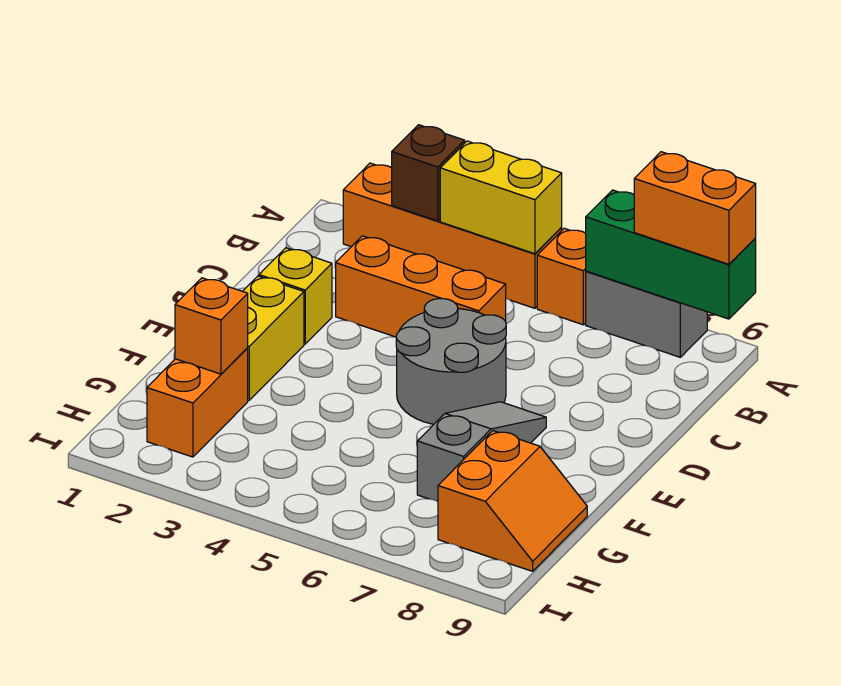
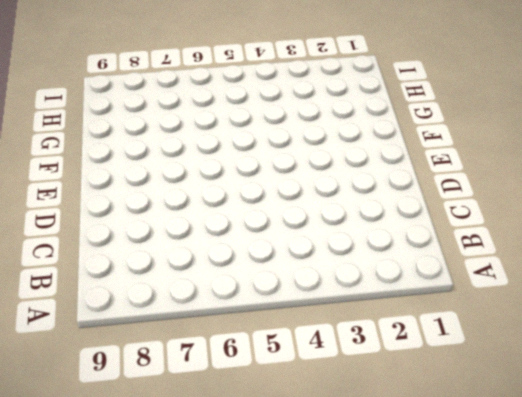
none -> orange 1x4 brick [343,163,562,308]
none -> orange 1x1 brick [537,228,586,325]
none -> grey 1x2 brick [586,271,707,357]

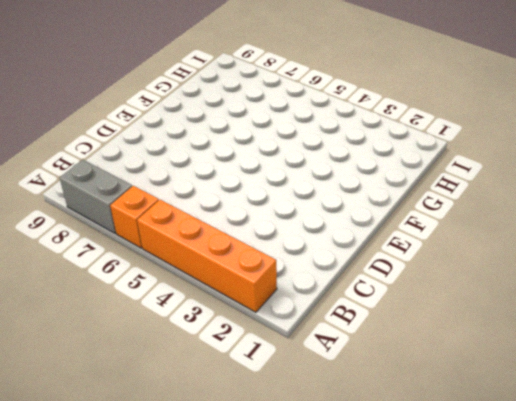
none -> orange 1x3 brick [336,236,506,337]
none -> yellow 1x1 brick [259,248,332,344]
none -> grey 2x2 round brick [396,299,506,424]

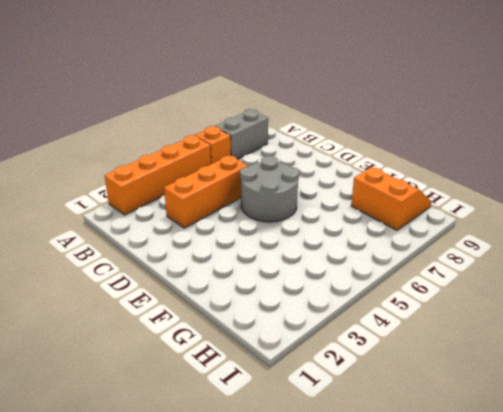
none -> yellow 1x1 brick [259,248,332,344]
none -> yellow 1x2 brick [243,276,304,401]
none -> grey 1x3 slope [417,402,546,502]

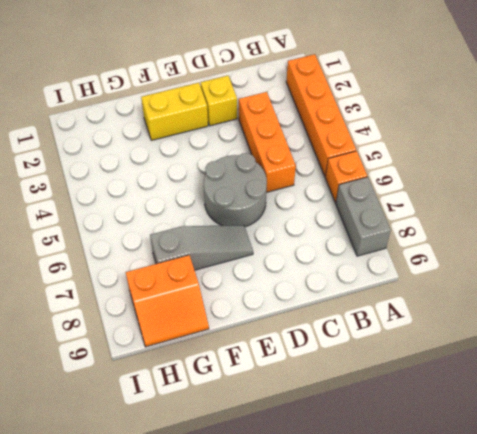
none -> orange 1x2 brick [147,348,248,457]
none -> brown 1x1 brick [392,125,465,221]
none -> yellow 1x2 brick [440,141,562,254]

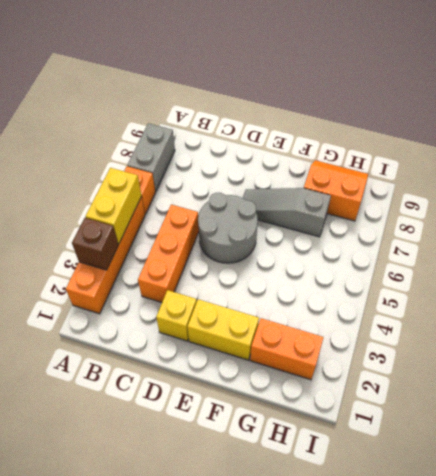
none -> green 1x3 brick [586,190,756,319]
none -> orange 1x1 brick [175,278,248,374]
none -> orange 1x2 brick [634,152,756,264]

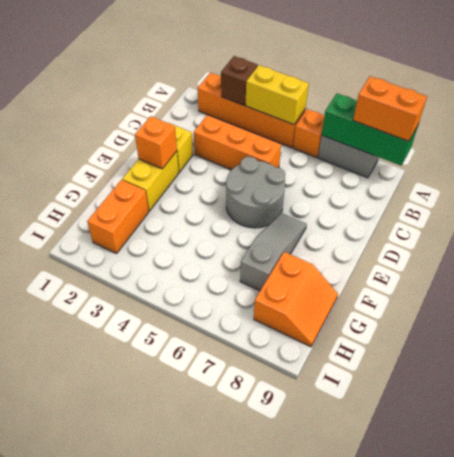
orange 1x1 brick [135,116,177,169] -> orange 1x1 brick moved to [175,278,248,374]

